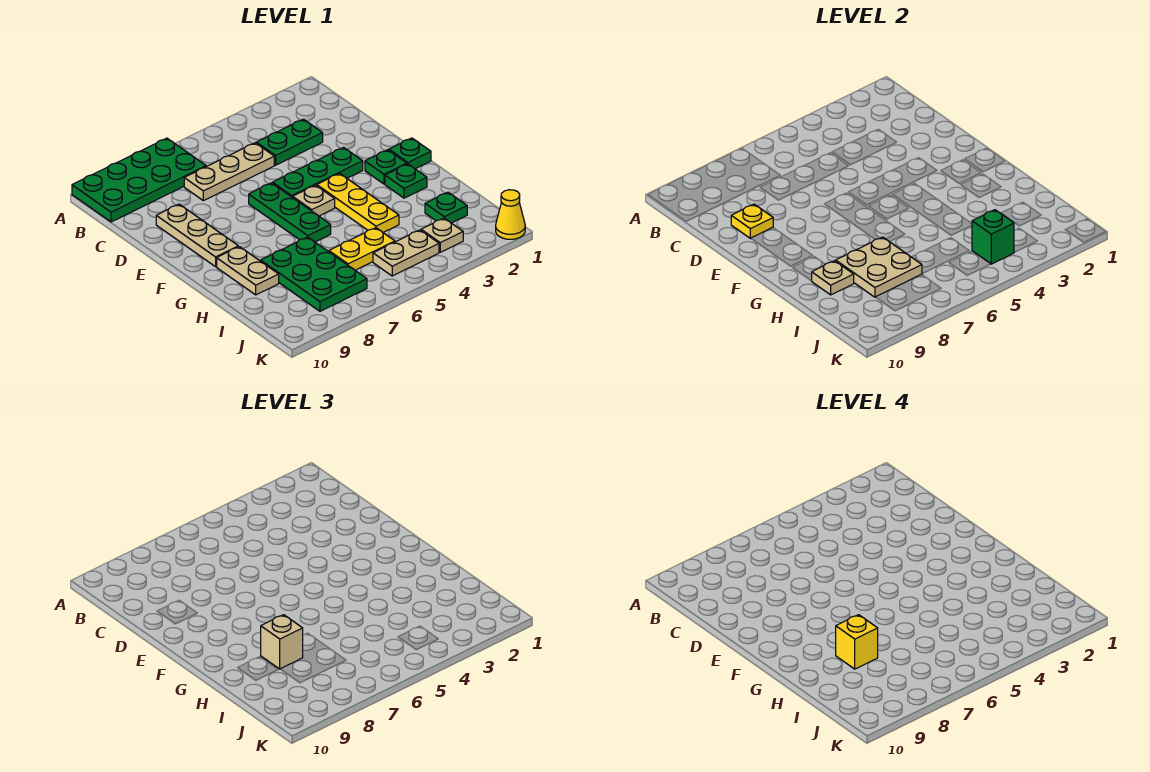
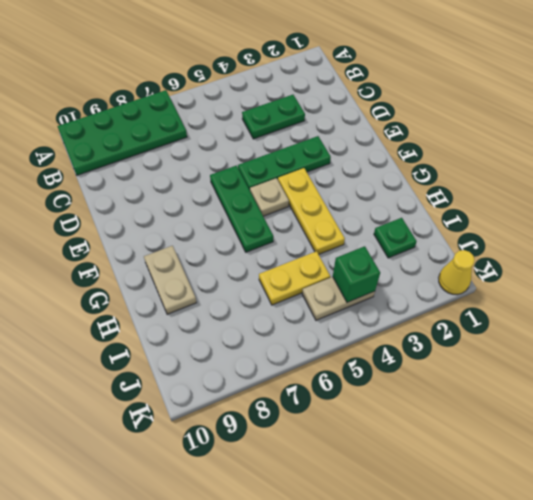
none -> tan 1x3 plate [184,143,274,201]
none -> tan 1x3 plate [156,204,238,267]
none -> green 1x1 plate [389,138,431,169]

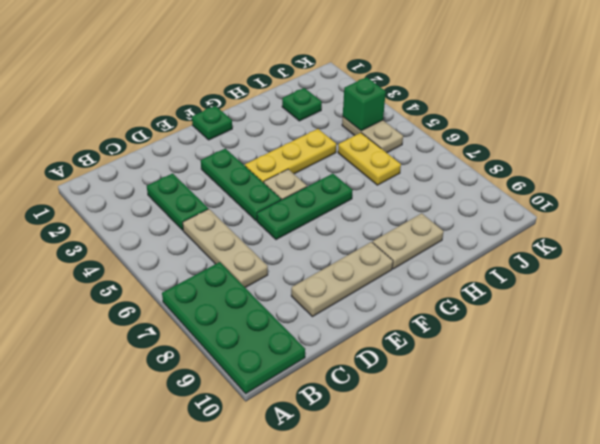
none -> green 1x1 plate [365,150,407,184]
none -> green 1x1 plate [385,164,427,198]
none -> green 2x3 plate [261,237,367,311]

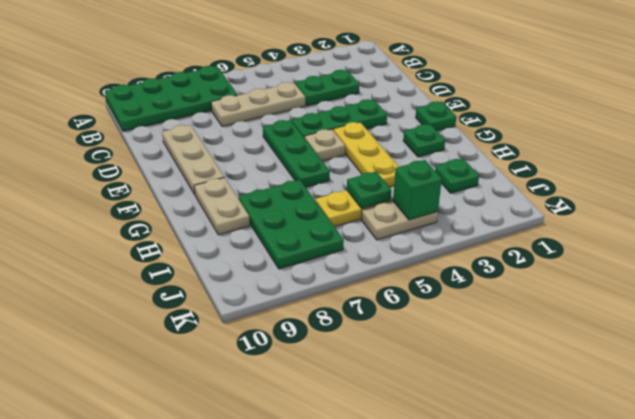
green 1x1 plate [347,171,391,208] -> green 1x1 plate moved to [365,150,407,184]
none -> tan 1x1 plate [421,218,463,252]
none -> yellow 1x1 cone [496,190,525,239]
none -> yellow 1x1 plate [731,204,773,238]

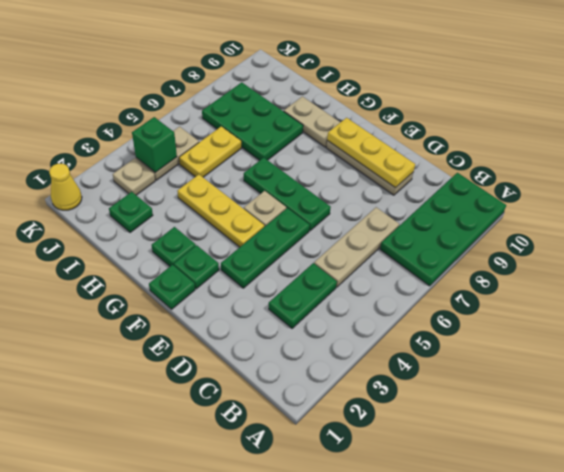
yellow 1x3 plate [327,118,415,188] -> yellow 1x1 plate [731,204,773,238]
none -> tan 2x2 plate [836,237,922,297]
none -> tan 1x1 plate [812,261,854,295]
none -> tan 1x1 brick [261,615,303,669]

